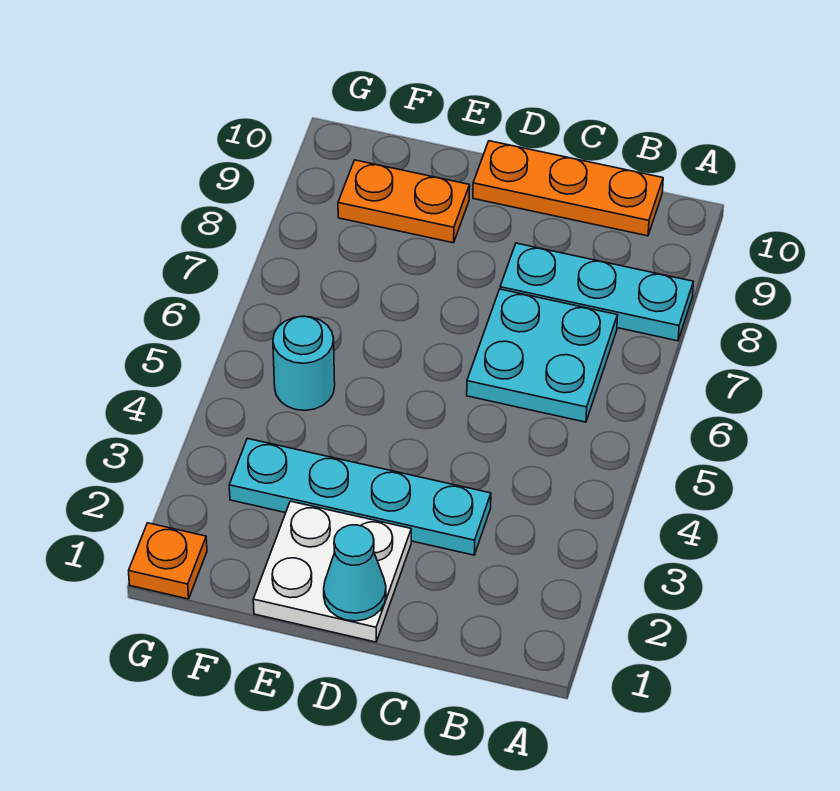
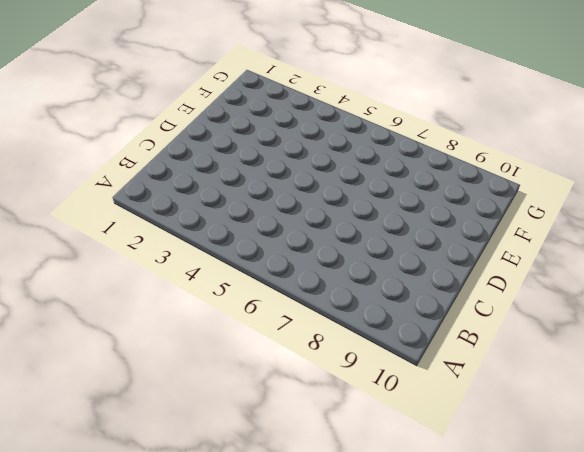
none -> cyan 1x3 plate [500,243,693,341]
none -> cyan 2x2 plate [467,289,618,422]

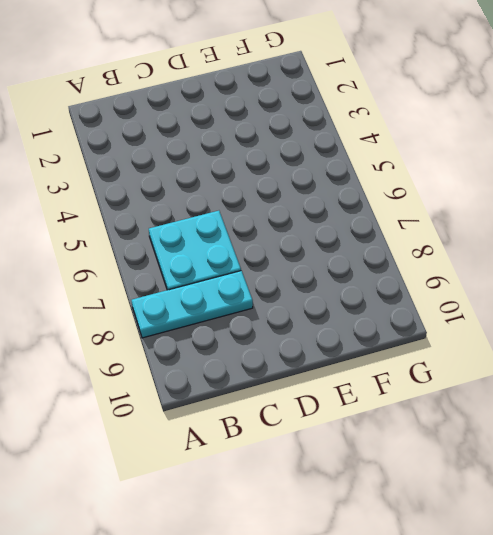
none -> orange 1x3 plate [473,141,663,236]
none -> cyan 1x4 plate [229,438,491,555]

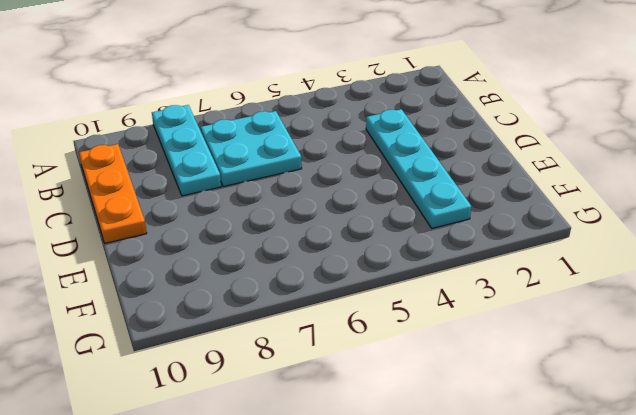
none -> white 2x2 plate [253,501,411,642]
none -> orange 1x2 plate [338,160,470,243]

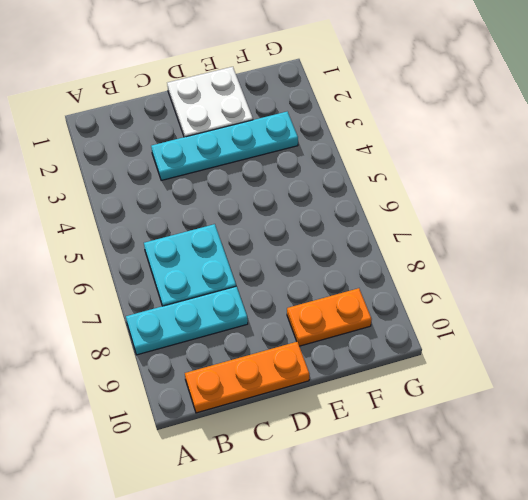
none -> cyan 1x1 round brick [273,316,335,411]
none -> orange 1x1 plate [129,523,207,599]

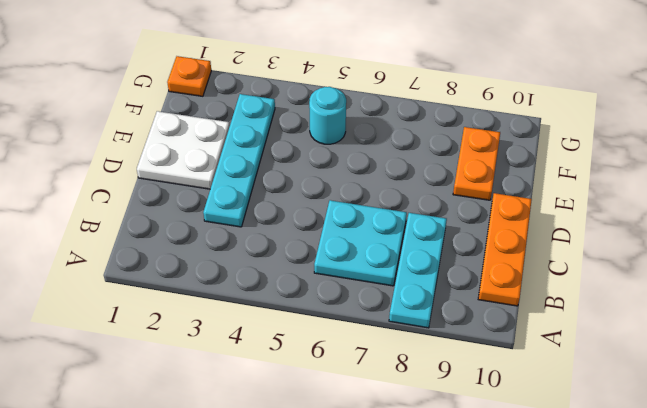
none -> cyan 1x1 cone [324,525,386,621]

